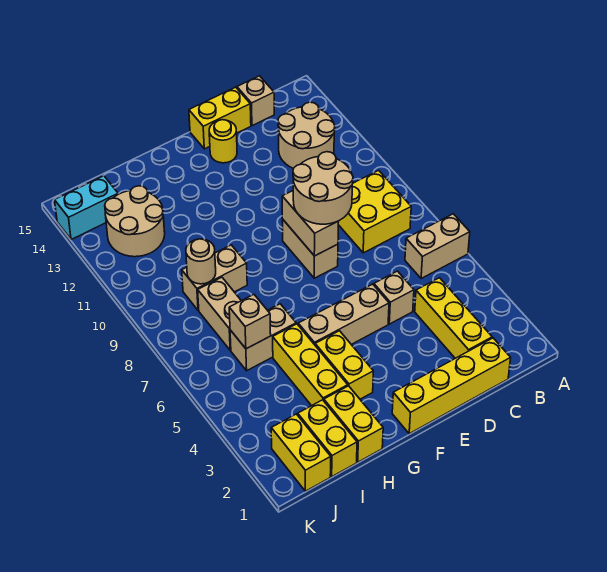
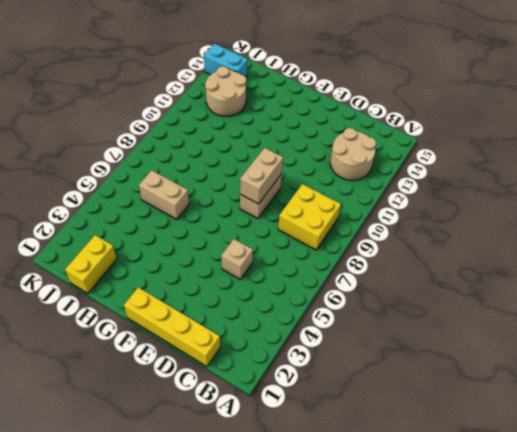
none -> tan 1x2 brick [405,214,470,279]
none -> yellow 1x3 brick [415,278,492,358]
none -> tan 1x1 brick [237,76,274,126]

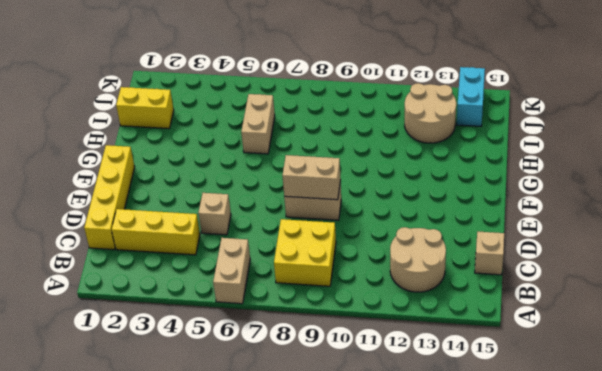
none -> yellow 1x2 brick [189,87,251,149]
none -> tan 1x3 brick [298,284,389,345]
none -> yellow 1x1 round brick [209,120,237,163]

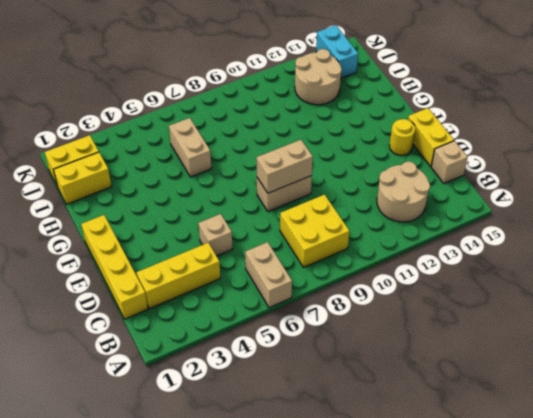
none -> tan 1x3 brick [298,284,389,345]
none -> yellow 1x2 brick [315,331,373,399]
none -> yellow 1x2 brick [324,386,383,462]

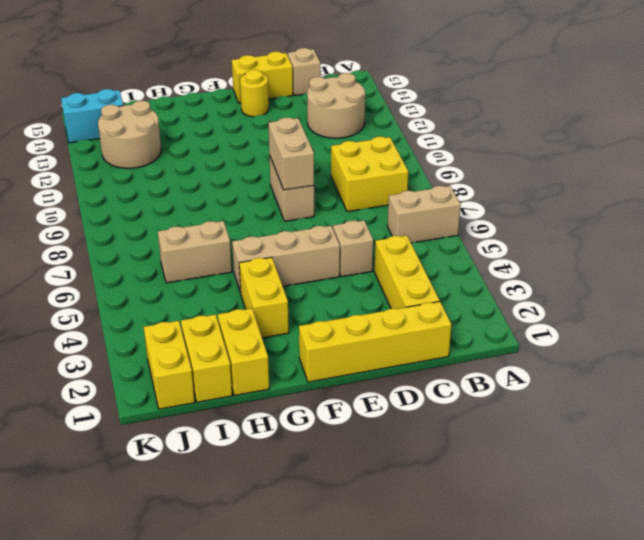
none -> yellow 1x3 brick [273,324,348,406]
none -> tan 1x2 brick [182,245,247,310]
none -> tan 1x2 brick [198,277,241,350]

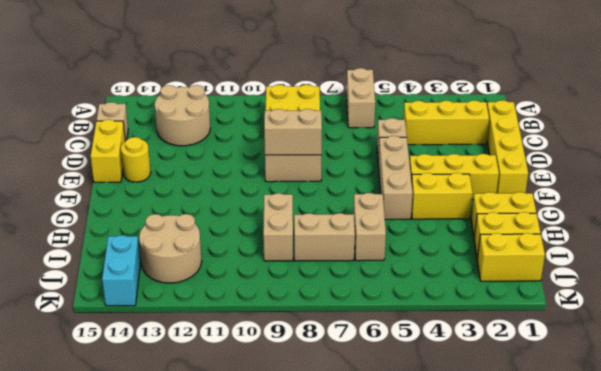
yellow 1x3 brick [410,154,499,199] -> yellow 1x3 brick moved to [273,324,348,406]
none -> tan 1x1 brick [229,295,271,349]
none -> tan 1x1 round brick [186,239,216,284]
none -> tan 2x2 round brick [293,152,353,224]

